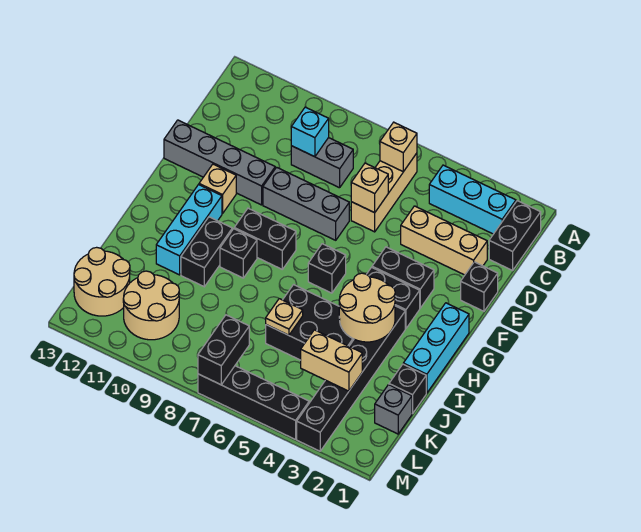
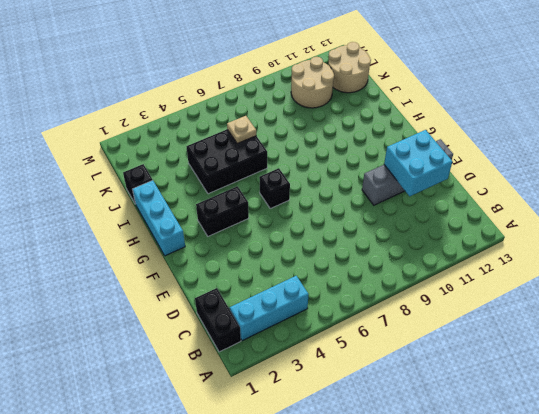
cyan 2x2 brick [384,130,452,196] -> none
none -> tan 1x3 brick [351,153,417,232]
none -> grey 1x2 brick [291,138,353,188]
none -> tan 1x3 brick [401,206,487,275]
none -> black 1x1 brick [461,262,498,311]

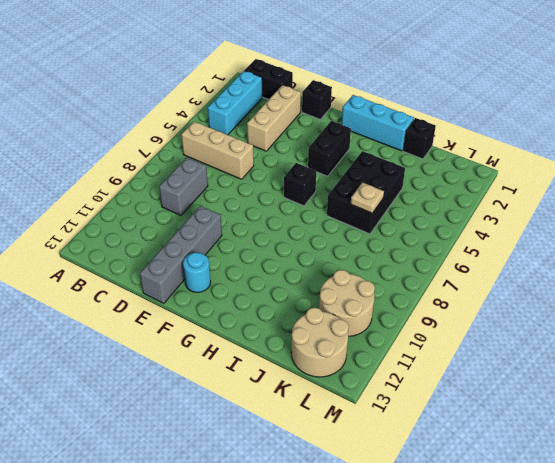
cyan 1x1 round brick [183,252,211,292] -> none
none -> grey 1x3 brick [263,167,349,240]
none -> black 1x2 brick [372,247,434,308]
none -> tan 1x1 brick [199,164,236,214]
none -> black 1x2 brick [234,208,296,269]

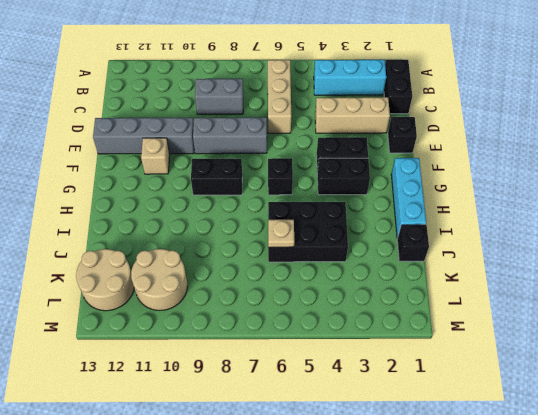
none -> cyan 1x3 brick [156,185,222,275]
none -> black 1x6 brick [297,306,405,451]
none -> black 1x1 brick [220,229,257,278]
none -> black 1x2 brick [181,217,232,287]

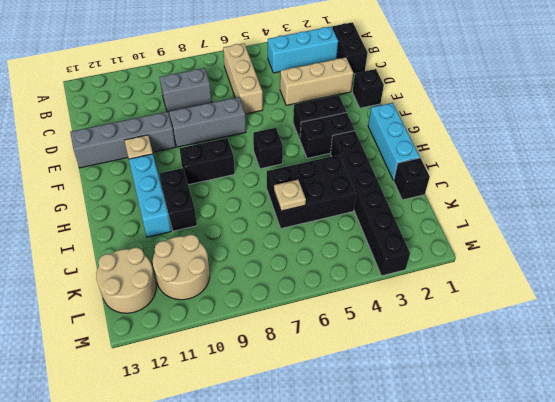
none -> black 1x1 brick [220,229,257,278]
none -> grey 1x1 brick [375,385,412,434]
none -> black 1x4 brick [198,366,309,439]
none -> tan 1x1 brick [380,122,417,172]

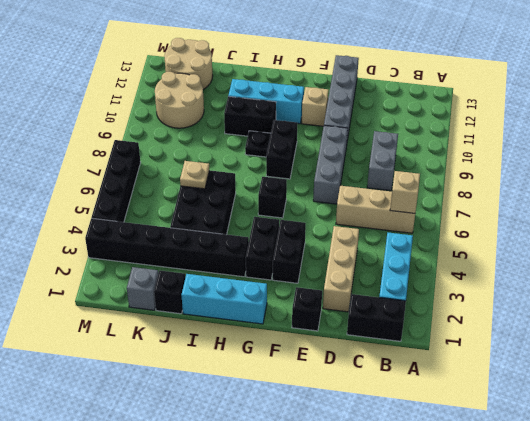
black 1x1 plate [245,131,271,157] -> black 1x1 brick [220,229,257,278]
none -> cyan 1x1 brick [291,107,329,157]
none -> tan 1x1 brick [351,163,388,213]
none -> tan 2x2 round brick [339,273,395,342]
none -> tan 1x2 brick [301,330,362,391]

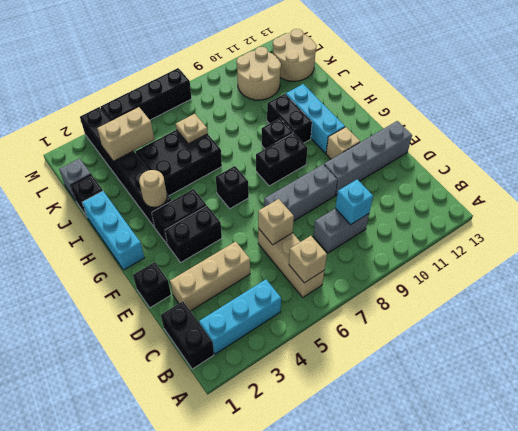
tan 1x1 round brick [139,170,167,207] -> tan 2x2 round brick [339,273,395,342]
none -> black 1x2 brick [198,315,249,385]

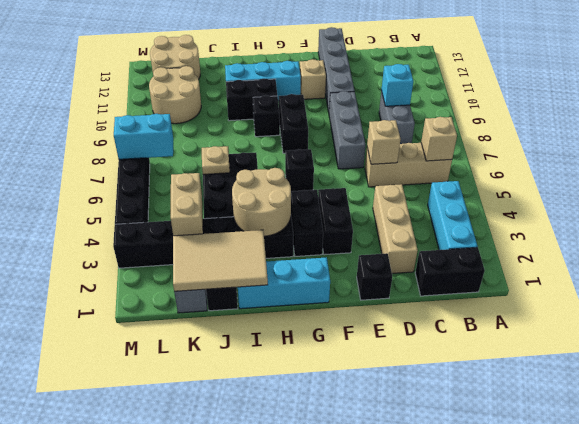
tan 2x3 tile [173,230,268,292] -> none
cyan 1x2 brick [114,114,173,159] -> black 1x2 brick [198,315,249,385]

